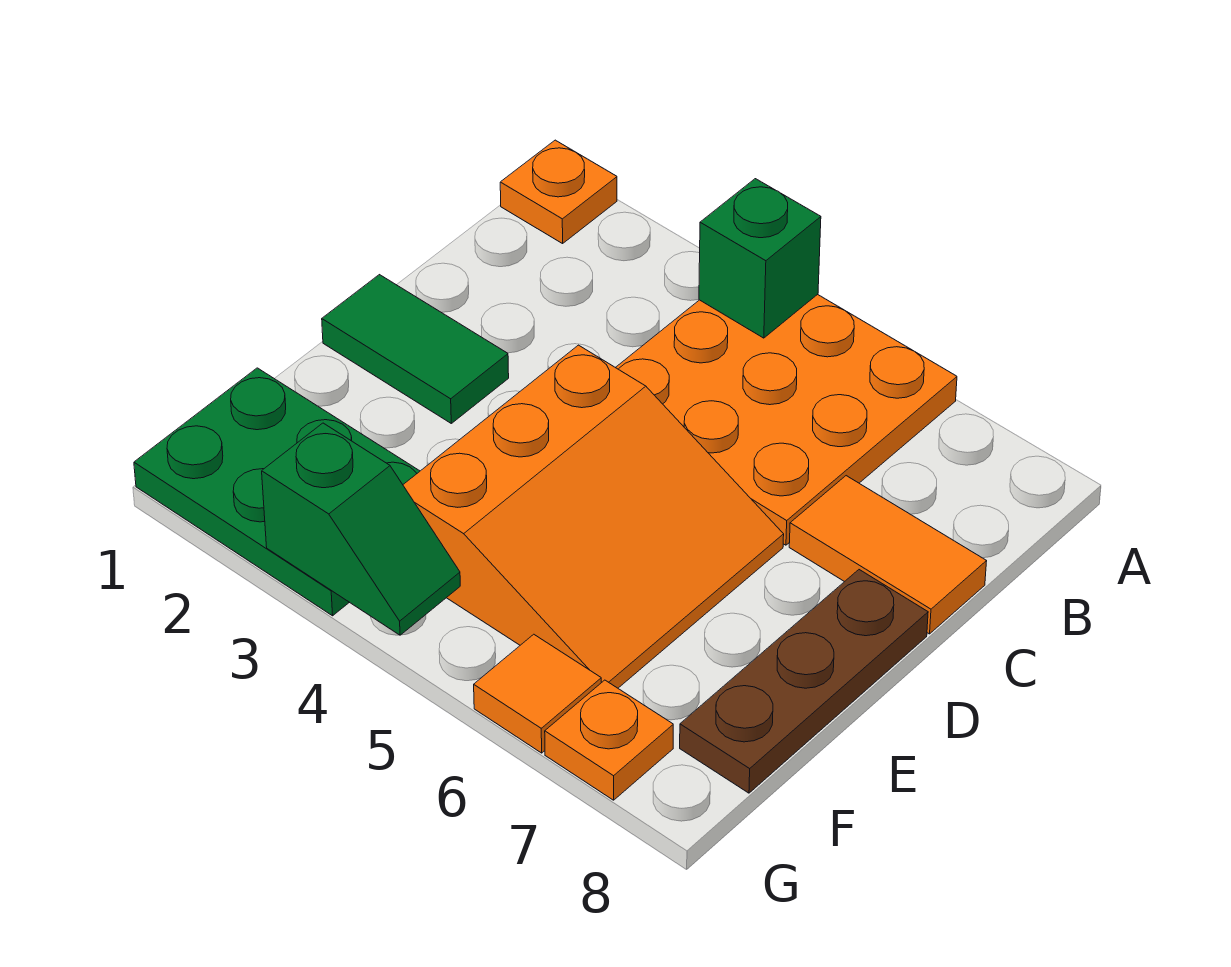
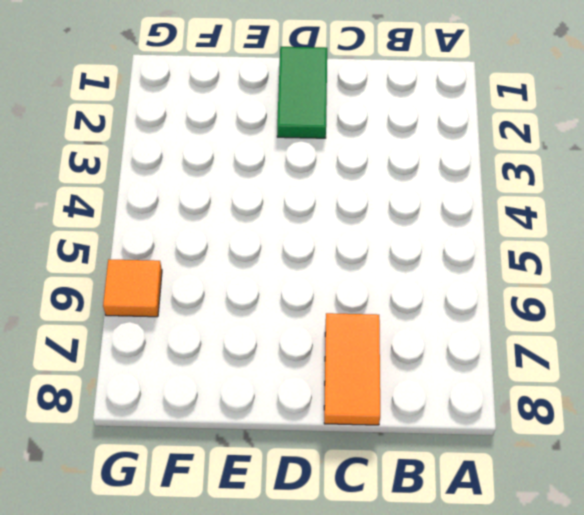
none -> orange 1x1 plate [500,140,617,244]
none -> orange 3x3 plate [615,294,957,545]

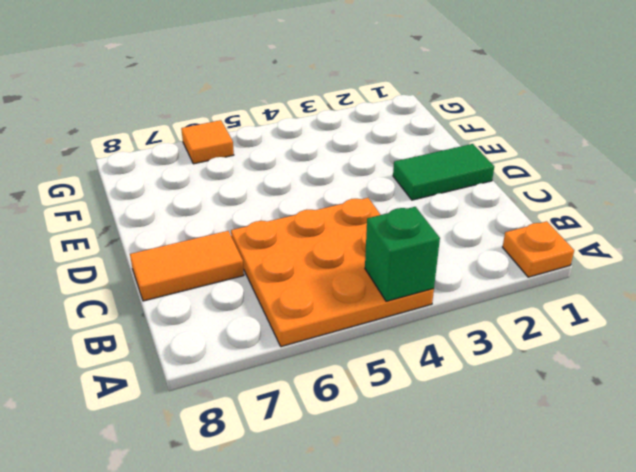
none -> orange 3x3 slope [403,345,784,688]
none -> brown 1x3 plate [680,570,928,793]

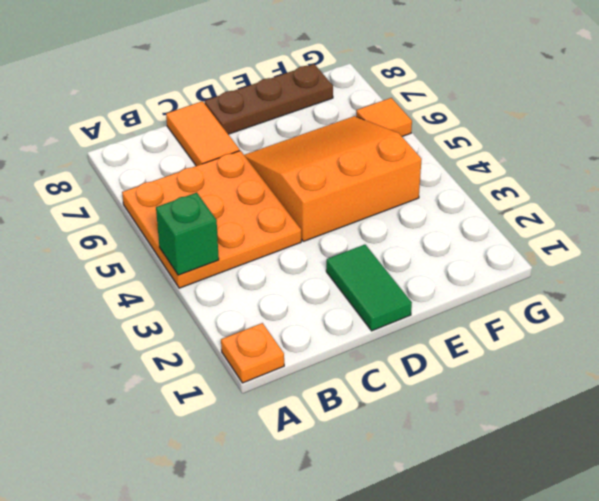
none -> green 2x3 plate [134,368,420,616]
none -> orange 1x1 plate [545,680,673,800]

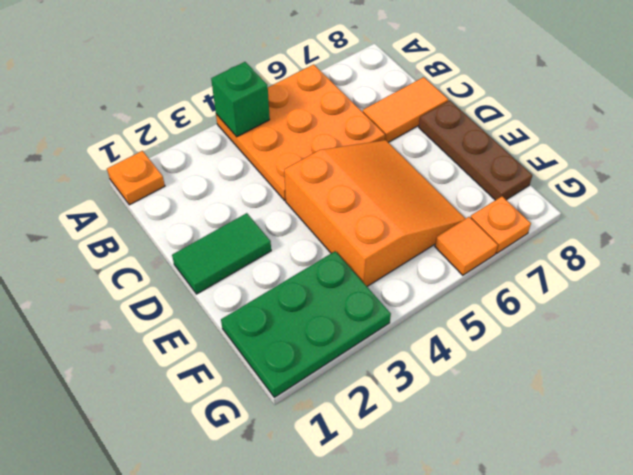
none -> green 1x2 slope [262,423,460,635]

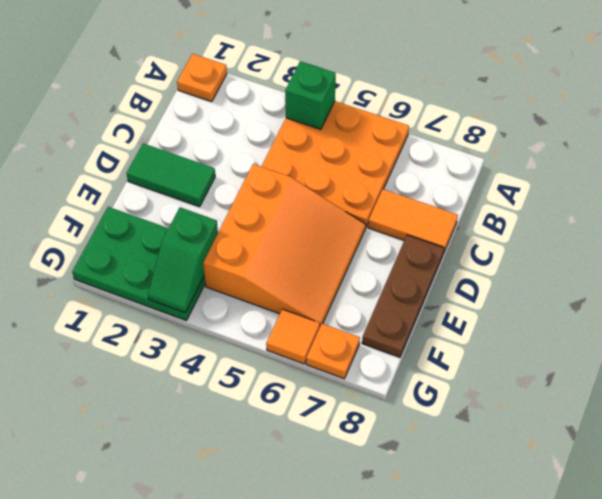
green 1x2 slope [148,207,218,313] -> green 1x2 slope turned to [262,423,460,635]

